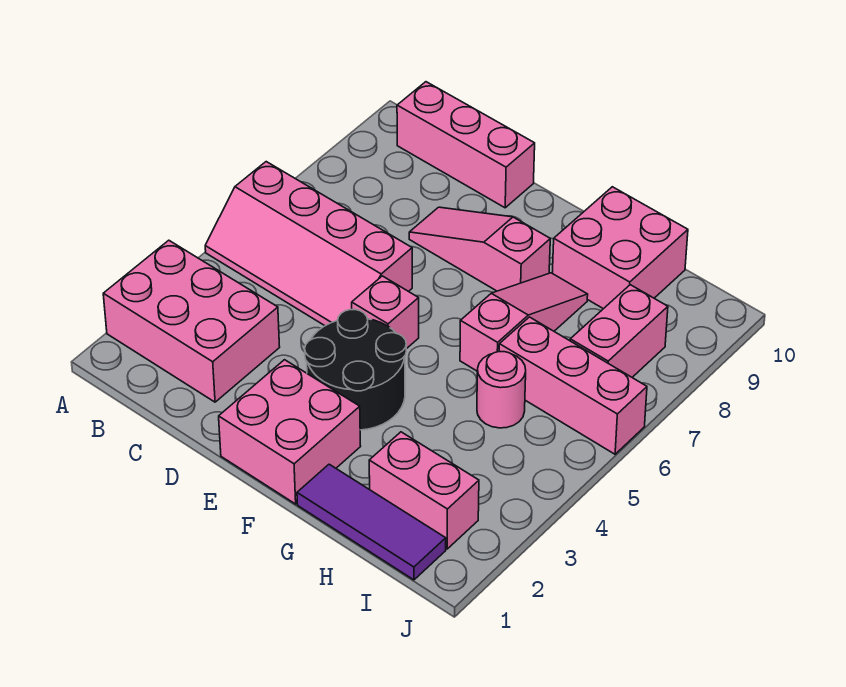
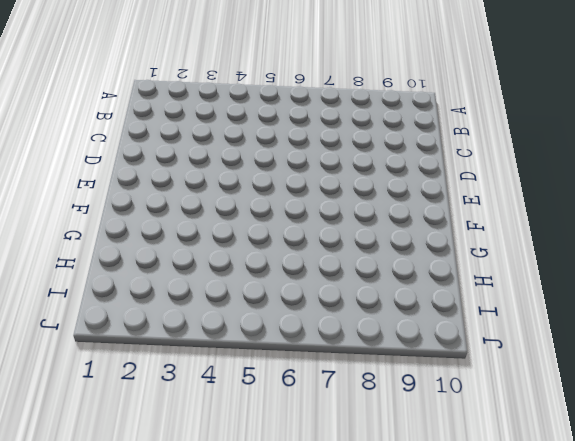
none -> pink 2x3 brick [103,240,280,402]
none -> pink 2x4 slope [205,162,412,326]
none -> pink 1x3 brick [397,82,535,208]

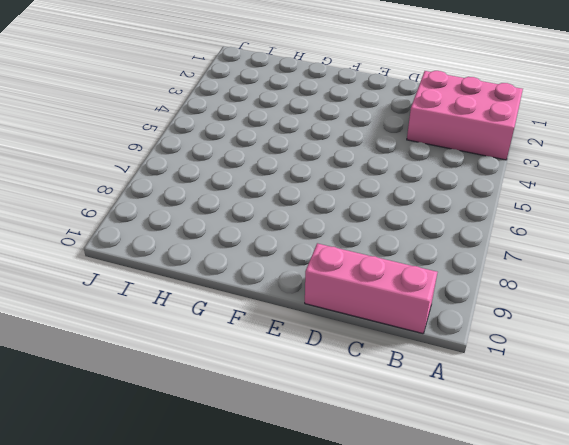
none -> pink 2x4 slope [205,162,412,326]
none -> pink 1x3 slope [409,207,550,291]
none -> pink 2x2 brick [219,360,361,504]

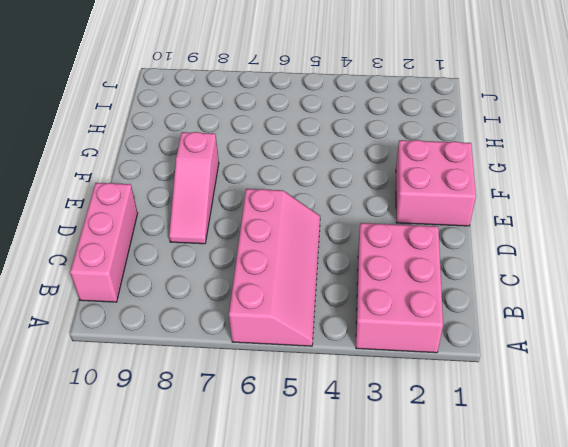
none -> black 2x2 round brick [305,310,406,430]
none -> pink 1x1 brick [352,276,419,349]
none -> purple 1x3 tile [297,464,446,580]

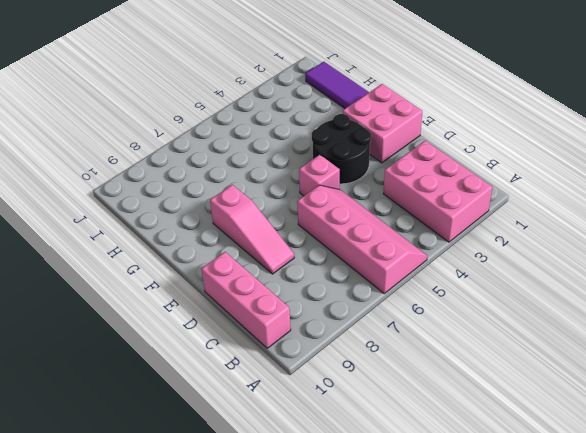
none -> pink 1x3 slope [460,273,588,371]
none -> pink 2x2 brick [552,187,688,309]
none -> pink 1x2 brick [369,432,479,549]

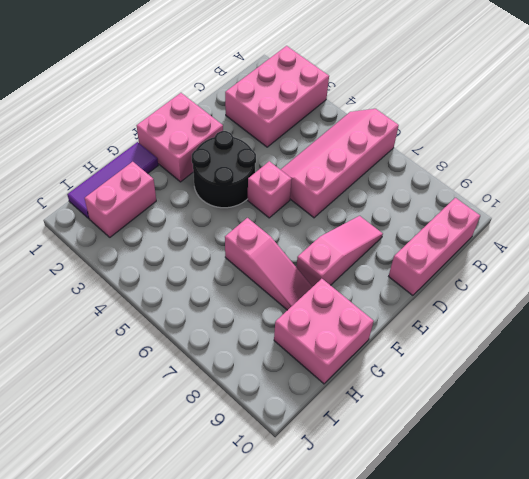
none -> pink 1x1 round brick [477,352,526,428]
none -> pink 1x3 brick [499,317,647,454]
none -> pink 1x2 brick [570,285,668,377]

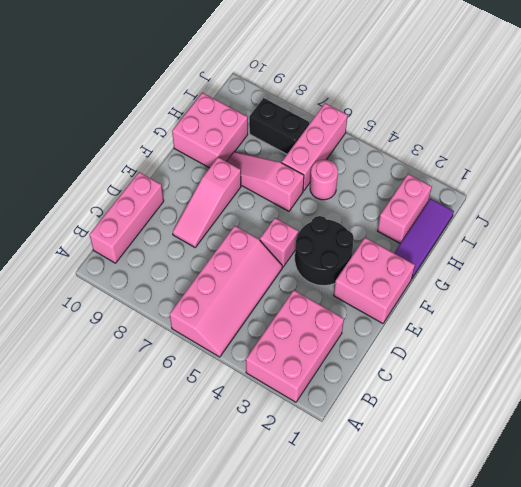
black 1x2 brick [249,98,309,154] -> pink 1x2 brick [570,285,668,377]

